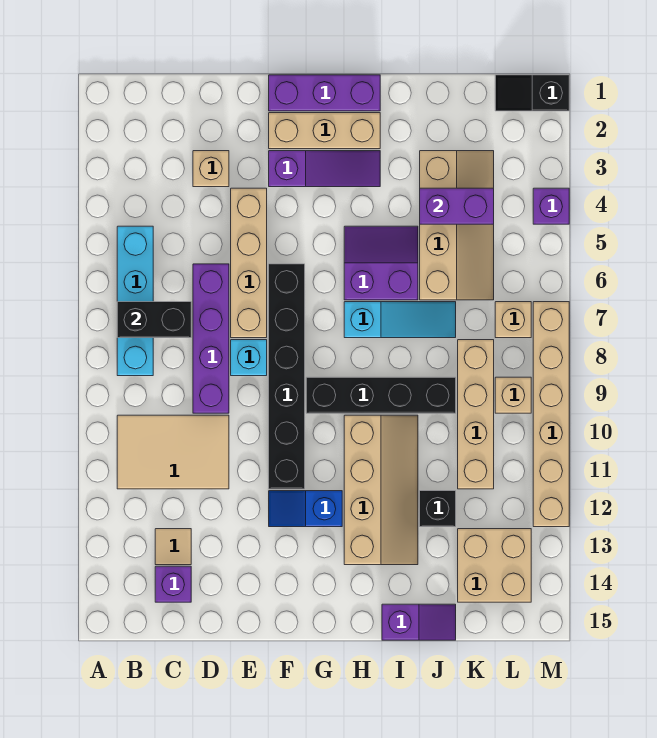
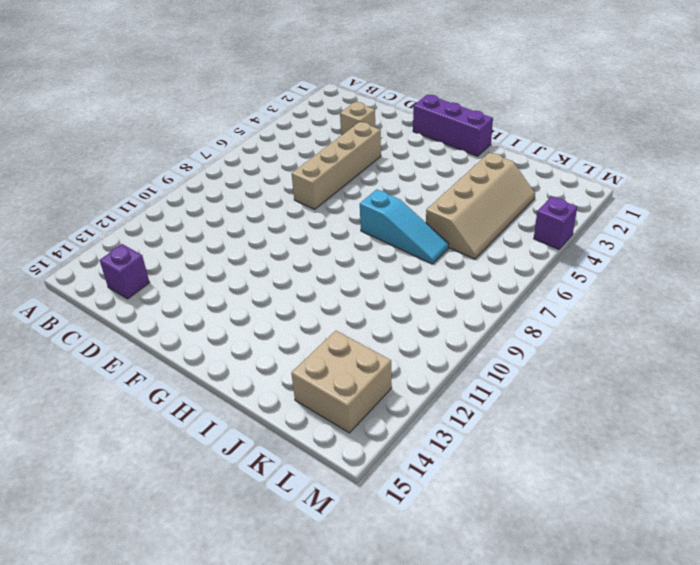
none -> cyan 1x4 brick [117,226,153,376]
none -> tan 2x3 tile [117,415,229,489]
none -> tan 1x1 tile [155,529,191,565]

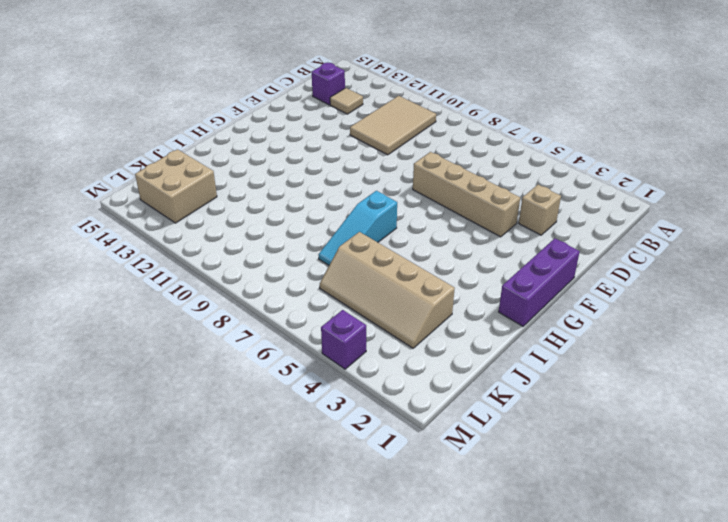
none -> cyan 1x4 brick [117,226,153,376]
none -> purple 1x4 brick [193,264,229,413]
none -> cyan 1x1 brick [231,340,267,376]

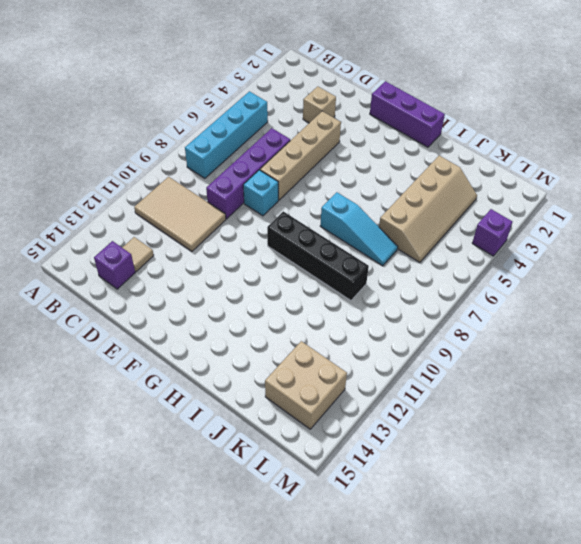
none -> tan 1x3 brick [269,113,380,149]
none -> purple 1x3 slope [269,151,380,187]
none -> black 1x6 brick [269,264,305,489]

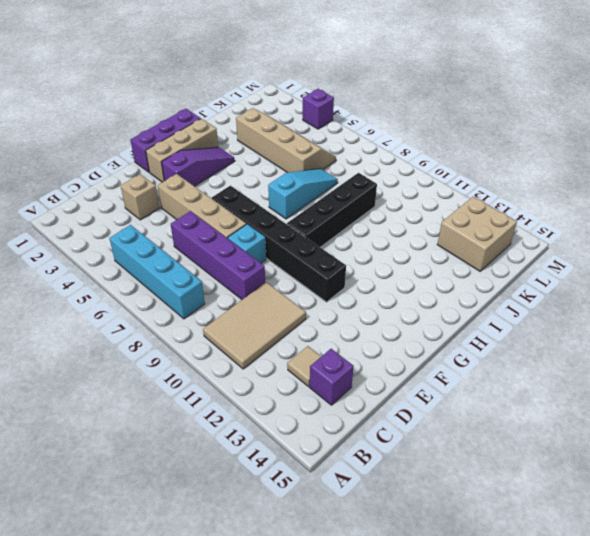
none -> blue 1x2 slope [269,491,342,527]
none -> purple 2x2 slope [344,226,418,300]
none -> tan 2x4 slope [344,415,418,565]

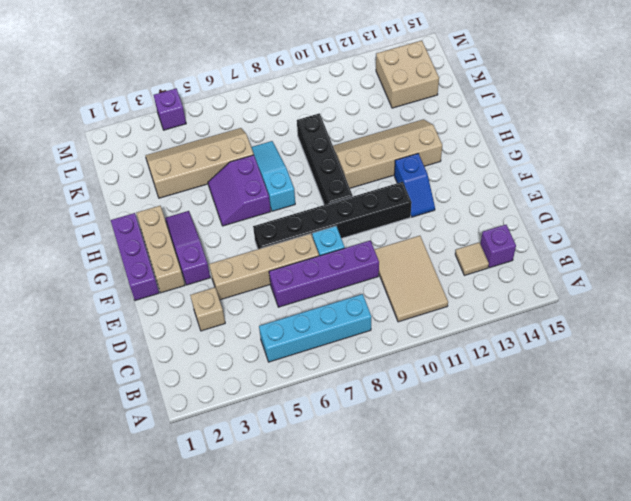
none -> purple 1x2 slope [382,604,456,640]
none -> black 1x1 brick [420,491,456,527]
none -> tan 1x4 brick [458,340,494,489]

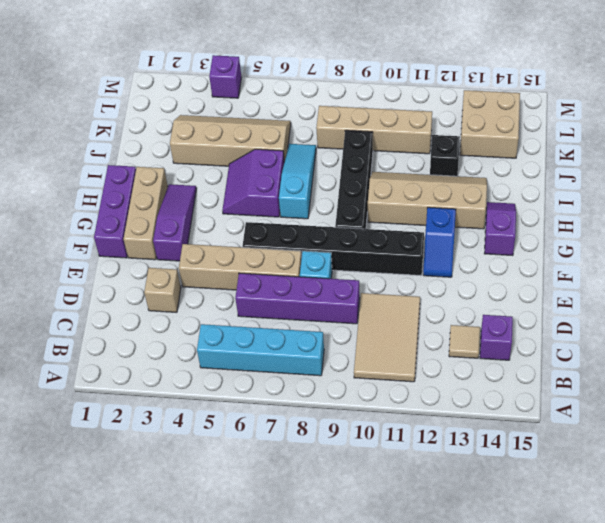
purple 1x2 slope [484,202,516,256] -> purple 1x2 slope moved to [382,604,456,640]
none -> black 1x2 slope [495,75,569,111]
none -> tan 1x1 brick [495,302,531,338]
none -> tan 1x1 brick [495,377,531,413]

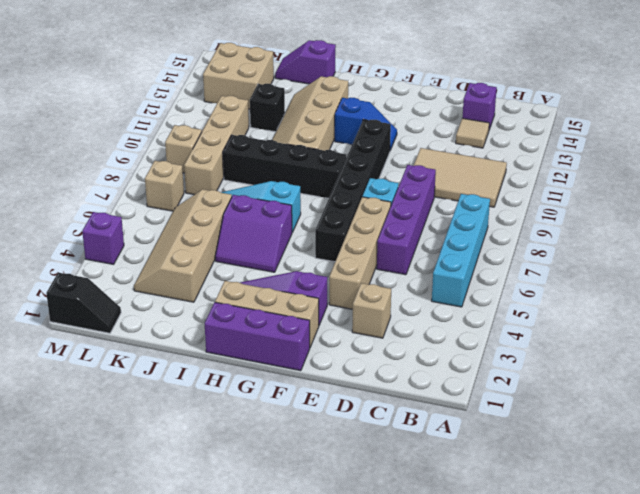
none -> tan 1x6 brick [533,302,569,527]
none -> black 1x2 brick [117,302,191,338]
none -> purple 1x2 brick [420,188,494,224]

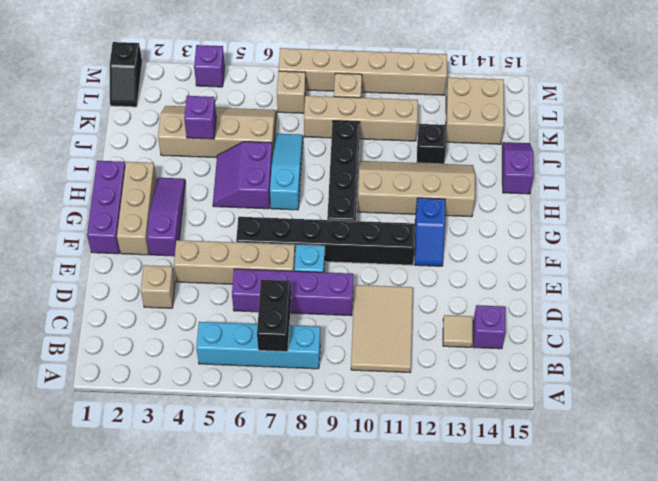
purple 1x1 brick [184,96,216,139] -> purple 1x2 brick [420,188,494,224]

